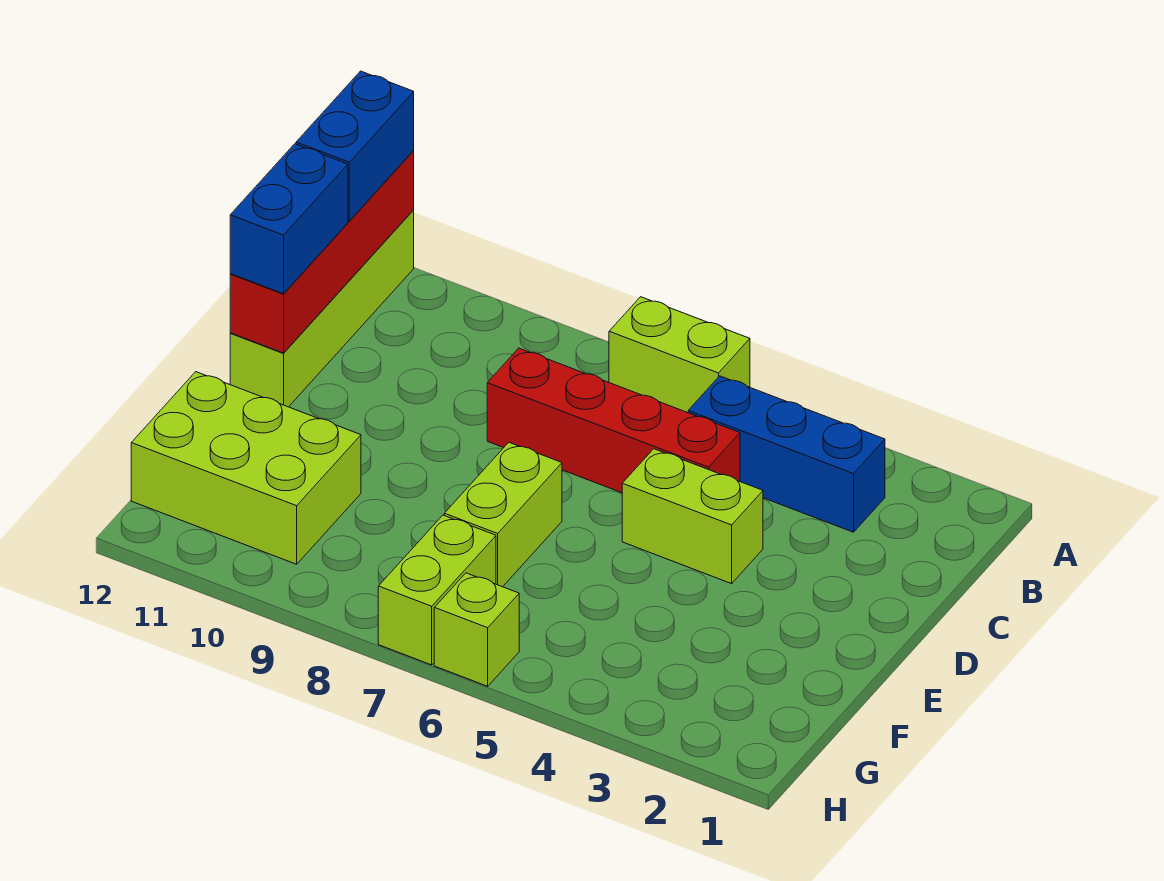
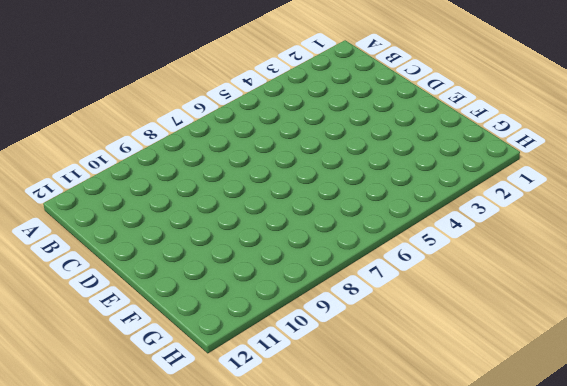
none -> lime 1x2 brick [609,297,750,413]
none -> lime 1x4 brick [230,210,414,407]
none -> blue 1x3 brick [688,376,885,532]

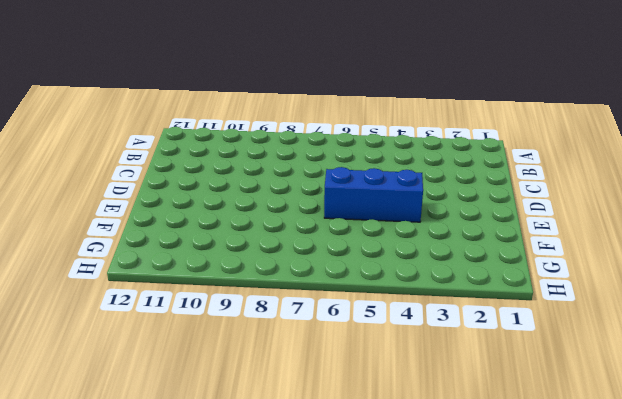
blue 1x3 brick [324,167,423,222] -> blue 1x3 brick moved to [688,376,885,532]
none -> lime 1x2 brick [609,297,750,413]
none -> lime 1x4 brick [230,210,414,407]
none -> red 1x4 brick [487,348,740,493]

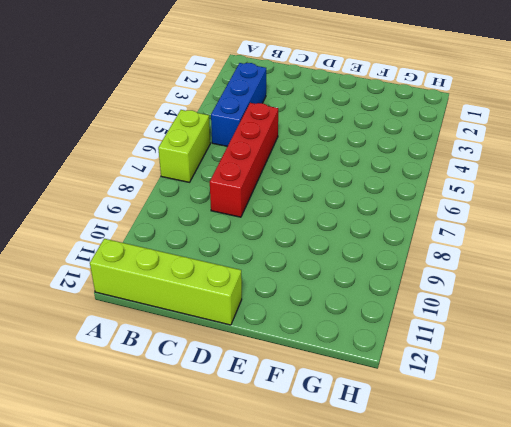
none -> lime 1x2 brick [622,449,763,584]
none -> lime 1x2 brick [444,442,562,587]
none -> lime 2x3 brick [131,372,361,564]

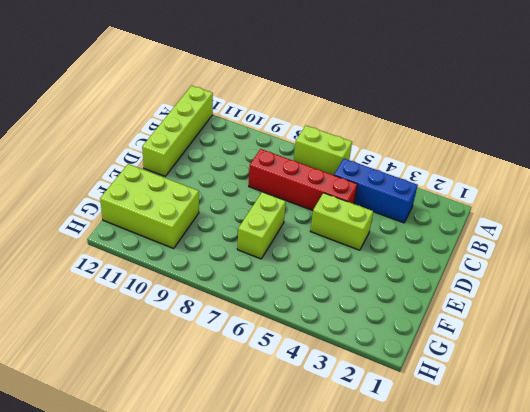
none -> lime 1x2 brick [378,515,496,665]
none -> lime 1x1 brick [434,573,519,686]
none -> red 1x4 brick [230,151,414,353]

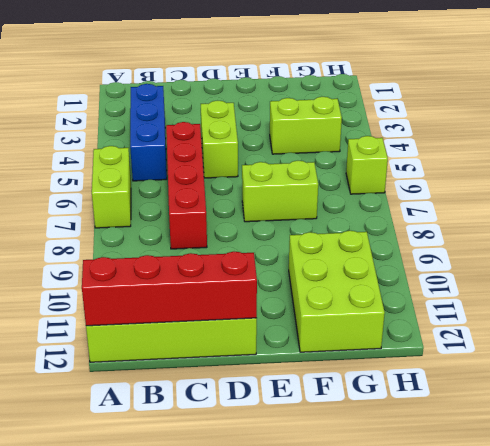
lime 1x2 brick [270,97,342,154] -> lime 1x2 brick moved to [378,515,496,665]
none -> blue 1x2 brick [296,71,414,221]
none -> blue 1x2 brick [230,144,348,294]

